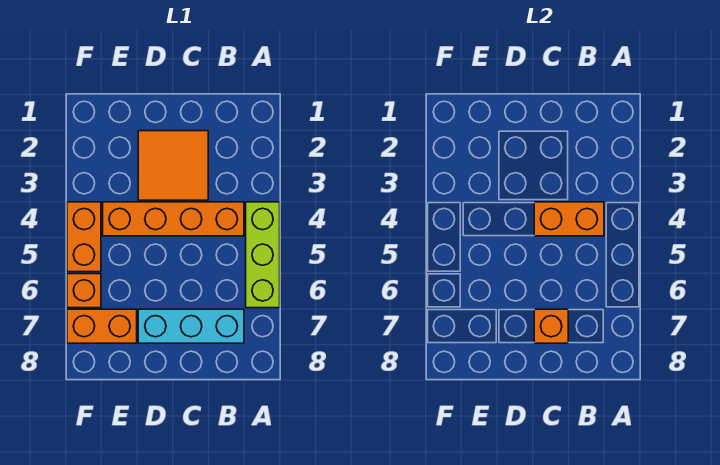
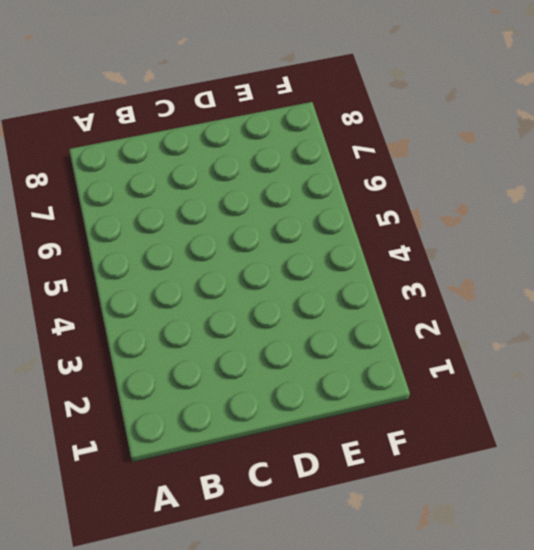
none -> lime 1x3 brick [246,202,280,308]
none -> orange 1x4 brick [103,202,244,236]

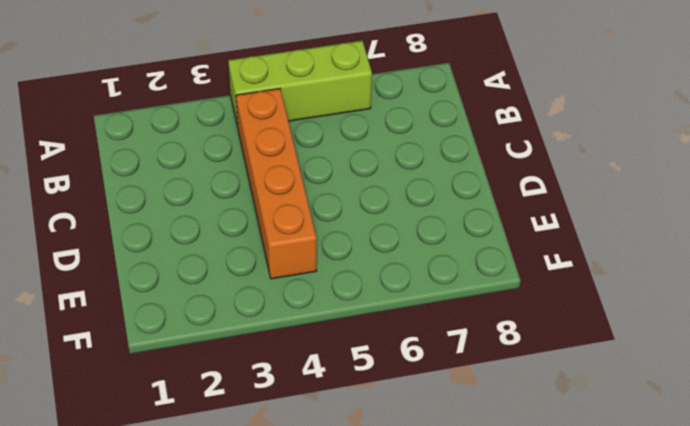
none -> cyan 1x3 brick [138,309,244,343]
none -> orange 2x2 tile [138,131,208,200]

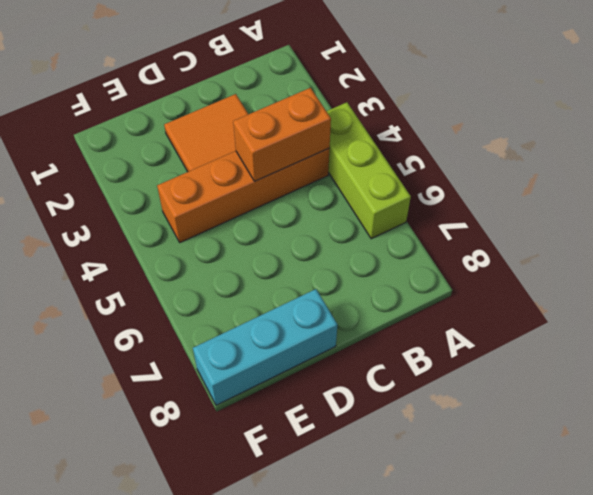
cyan 1x3 brick [193,289,338,405] -> cyan 1x3 brick moved to [138,309,244,343]
none -> orange 1x2 brick [67,309,137,343]
none -> orange 1x2 brick [67,202,101,272]

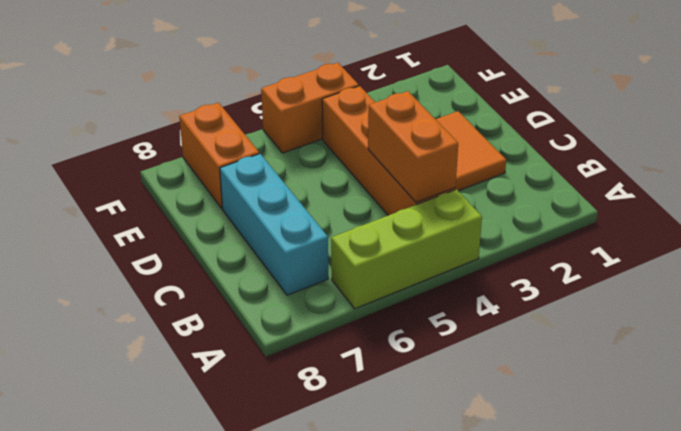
none -> orange 1x1 brick [67,274,101,308]
none -> orange 1x1 brick [534,309,568,343]

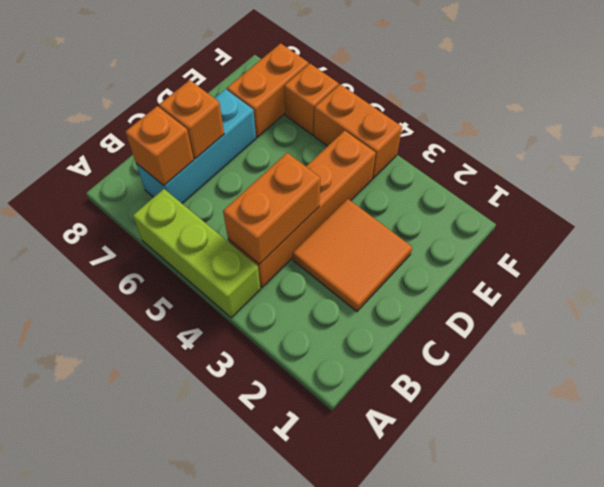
orange 1x1 brick [125,106,194,185] -> none

